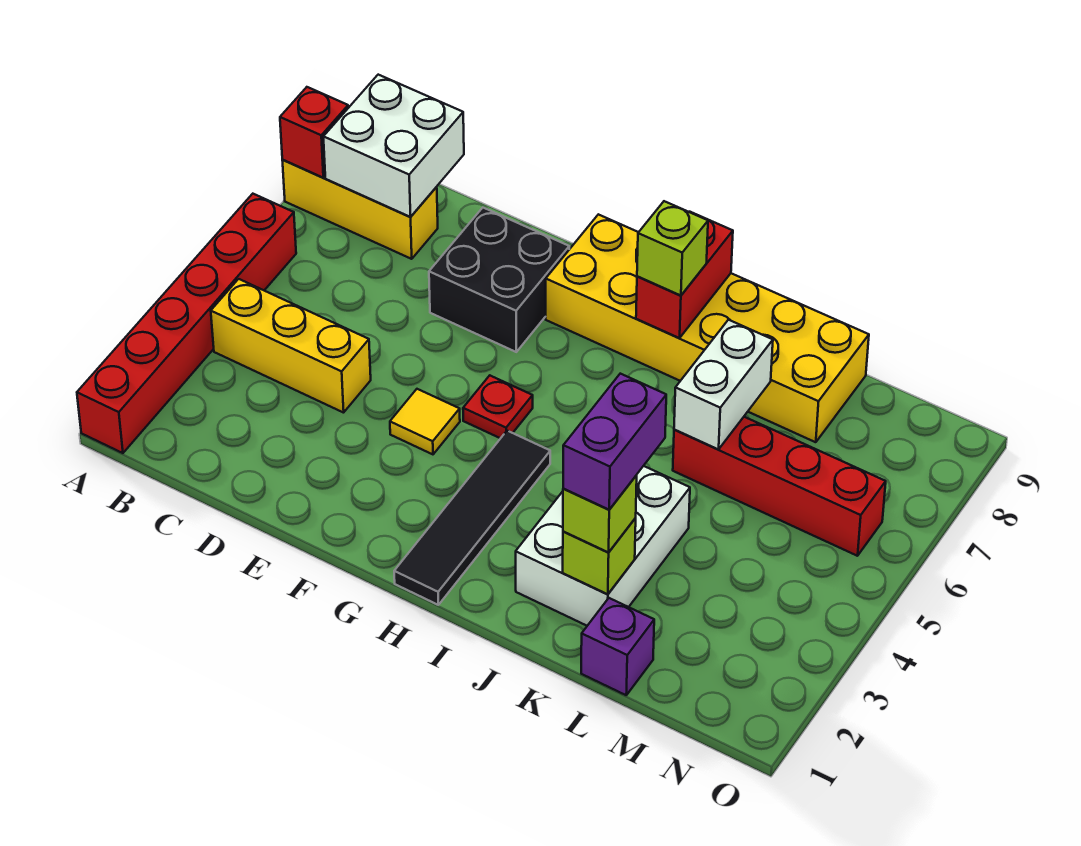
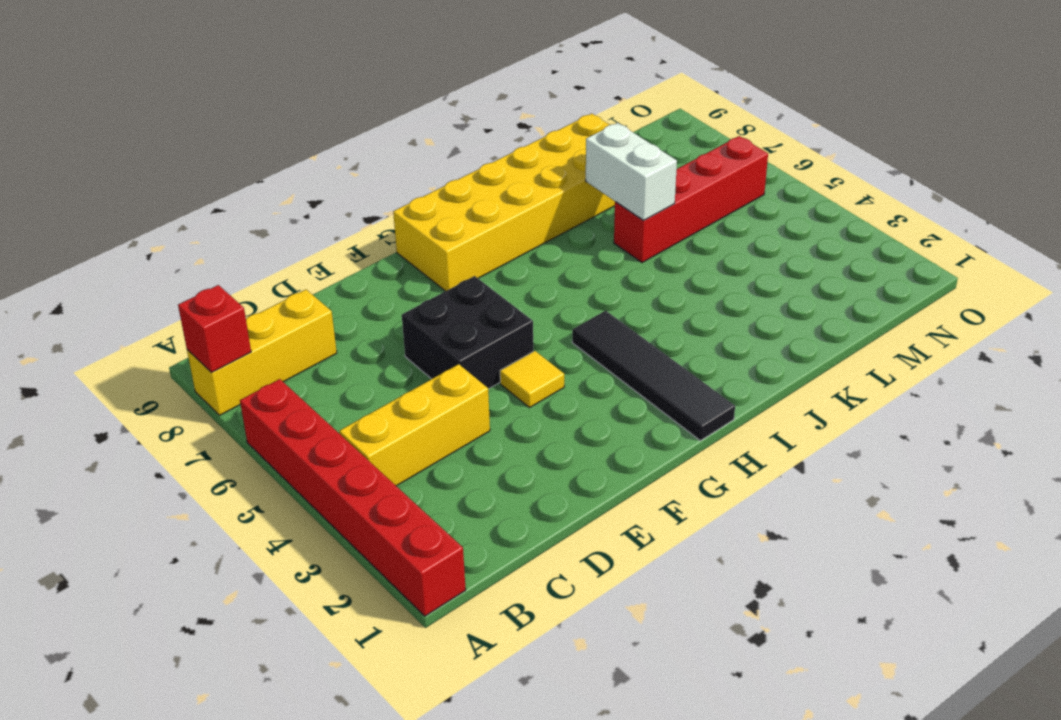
black 2x2 brick [402,276,533,389] -> black 2x2 brick moved to [429,208,569,352]
none -> red 1x1 plate [463,376,533,438]
none -> white 2x3 brick [516,466,690,626]
none -> purple 1x1 brick [581,598,654,695]

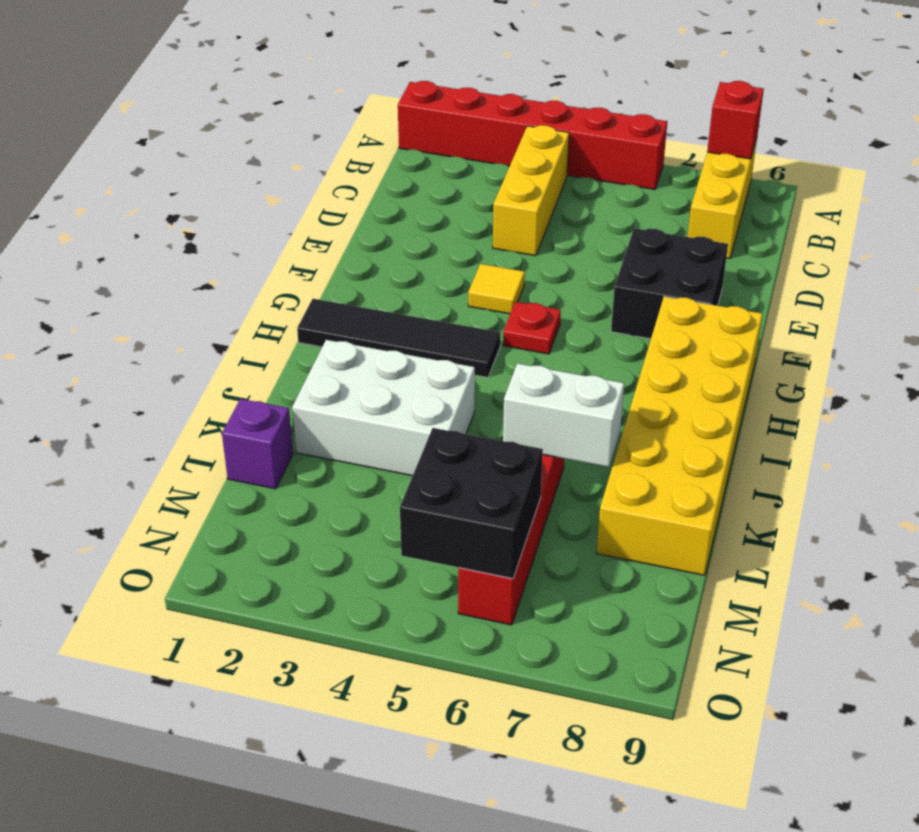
black 2x2 brick [400,428,543,578] -> none
none -> white 2x2 brick [323,75,464,217]
none -> red 1x2 brick [636,212,733,338]
none -> lime 1x1 brick [563,518,636,594]

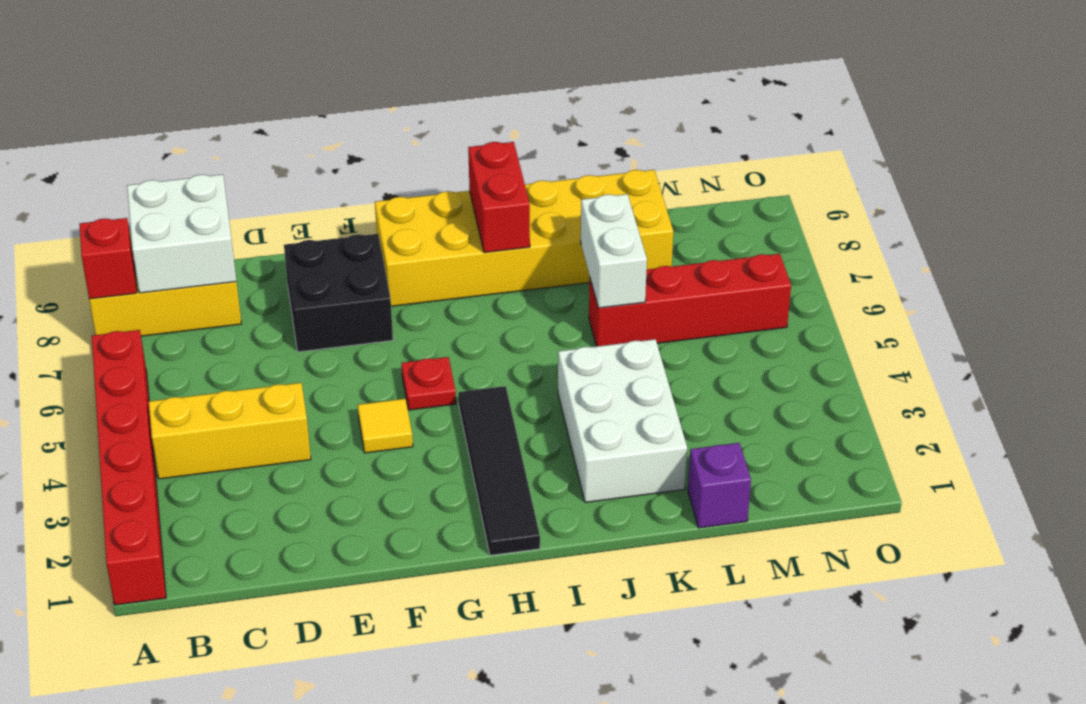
none -> lime 1x1 brick [563,518,636,594]
none -> lime 1x1 brick [637,201,708,296]
none -> lime 1x1 brick [563,475,637,552]

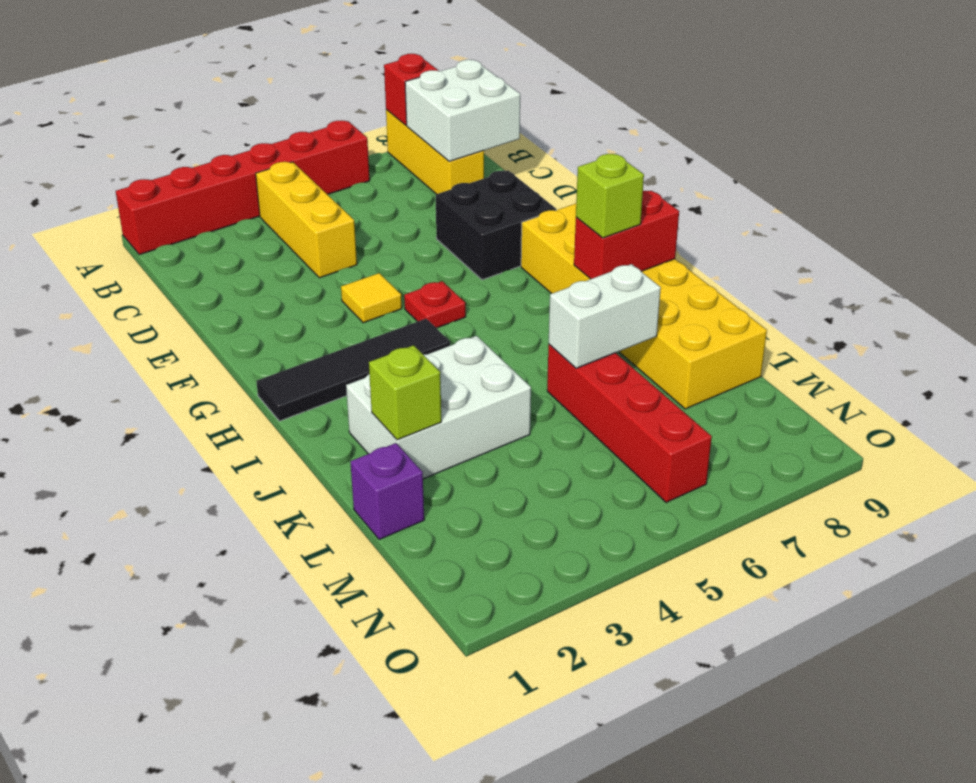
none -> lime 1x1 brick [563,475,637,552]
none -> purple 1x2 brick [563,374,666,510]

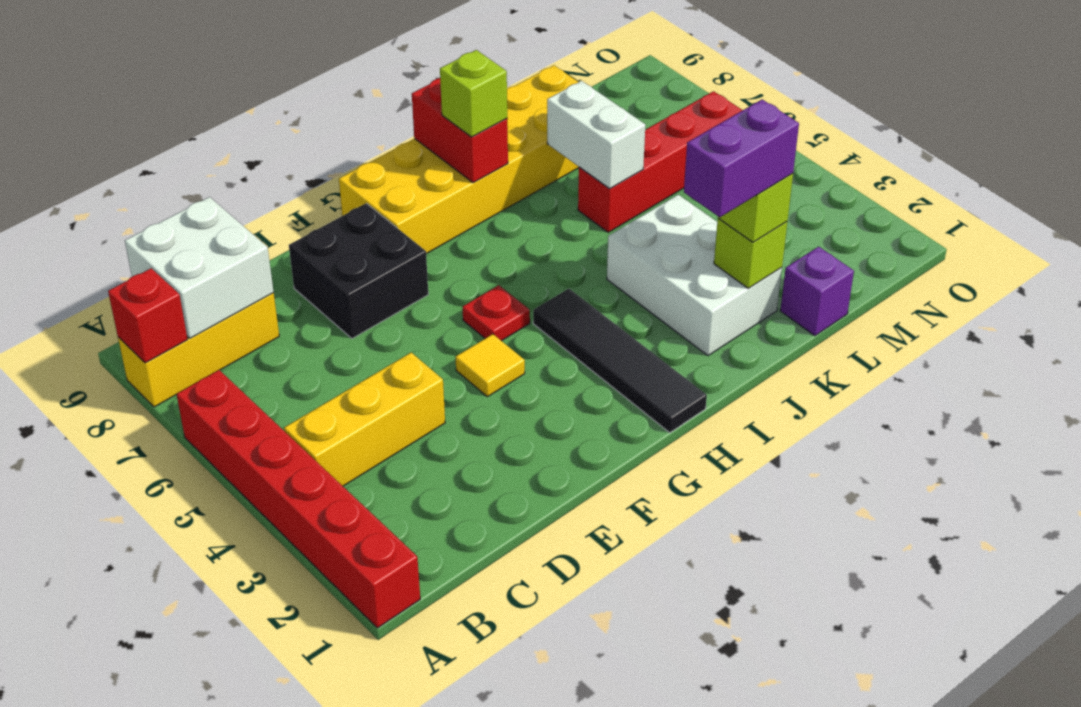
purple 1x2 brick [684,100,799,217] -> purple 1x2 brick turned to [563,374,666,510]

